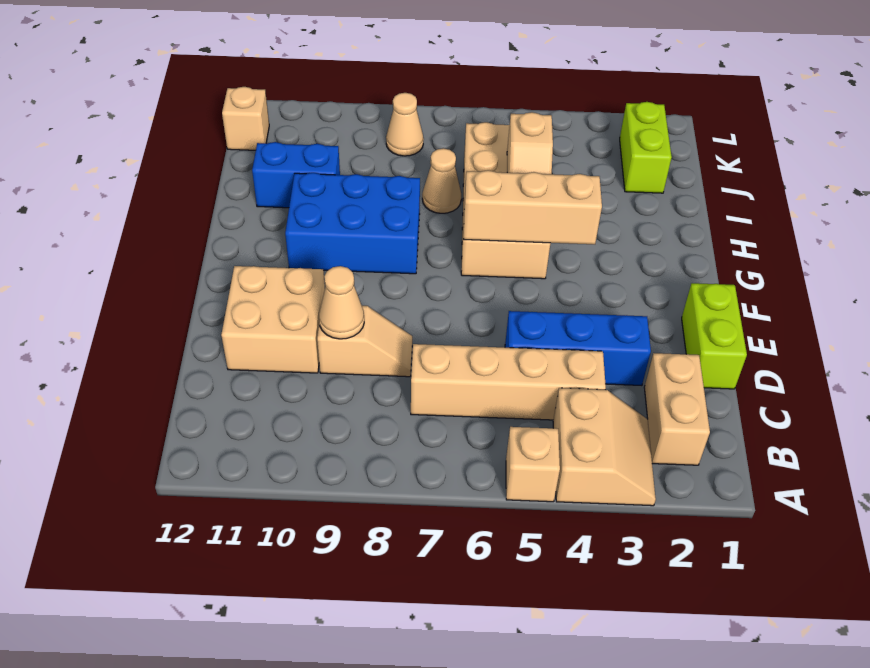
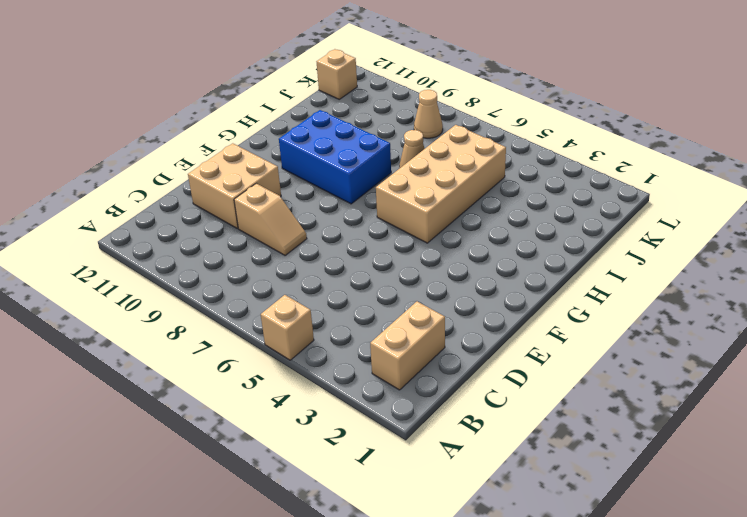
none -> tan 2x2 slope [553,388,656,506]
none -> tan 1x4 brick [411,344,606,420]
none -> lime 1x2 brick [682,283,747,389]

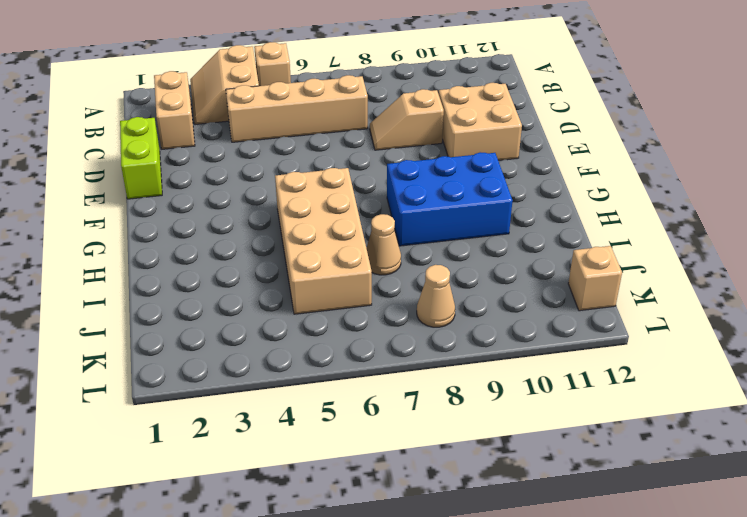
none -> blue 1x3 brick [505,311,651,385]
none -> blue 1x2 brick [252,142,340,208]
none -> lime 1x2 brick [620,102,672,193]

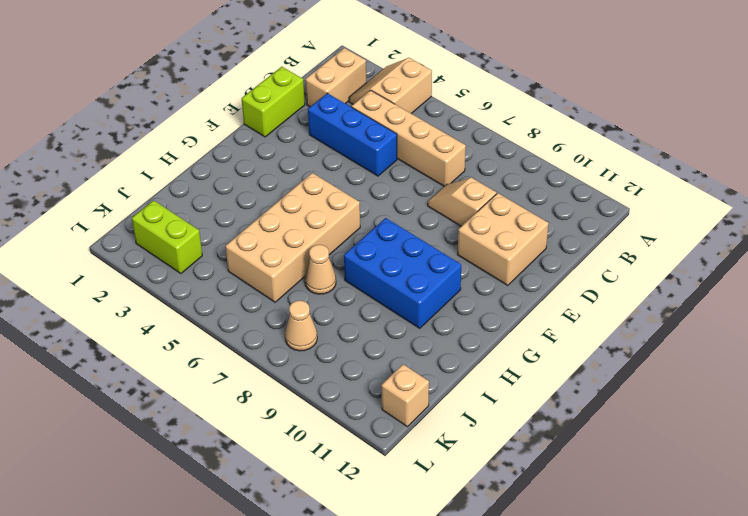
lime 1x2 brick [132,200,202,274] -> lime 1x2 brick turned to [620,102,672,193]
none -> tan 1x1 brick [506,427,560,502]
none -> blue 1x2 brick [252,142,340,208]
none -> tan 1x1 cone [319,266,364,339]

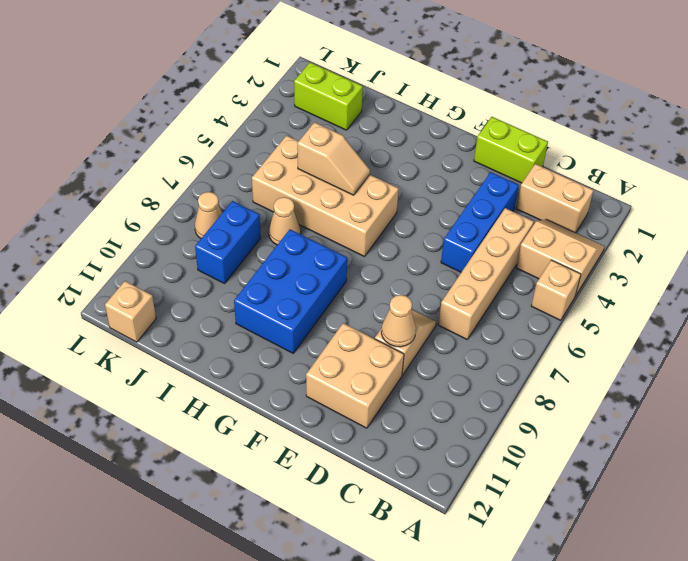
blue 1x2 brick [195,201,261,284] -> blue 1x2 brick moved to [252,142,340,208]
none -> tan 1x3 brick [463,170,602,244]

